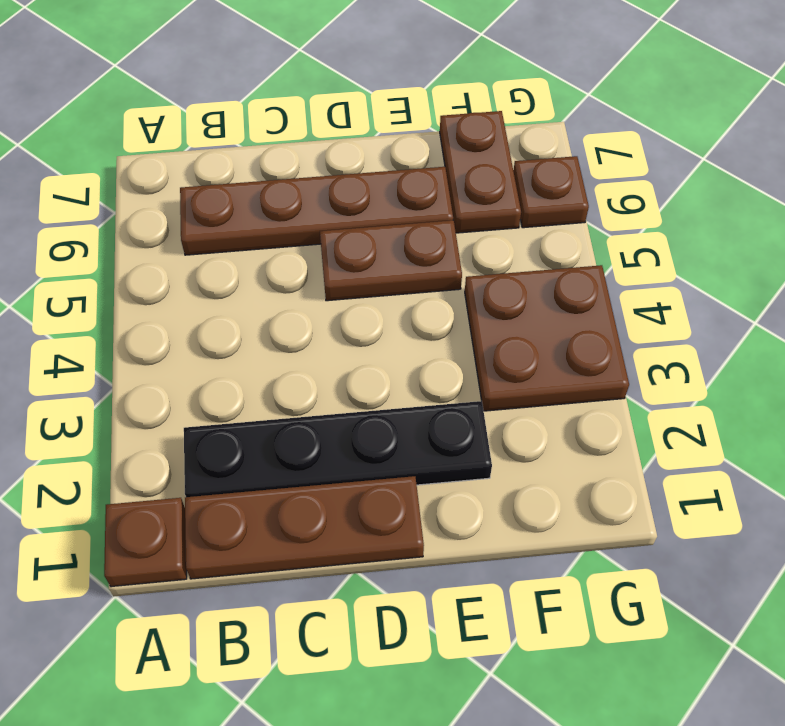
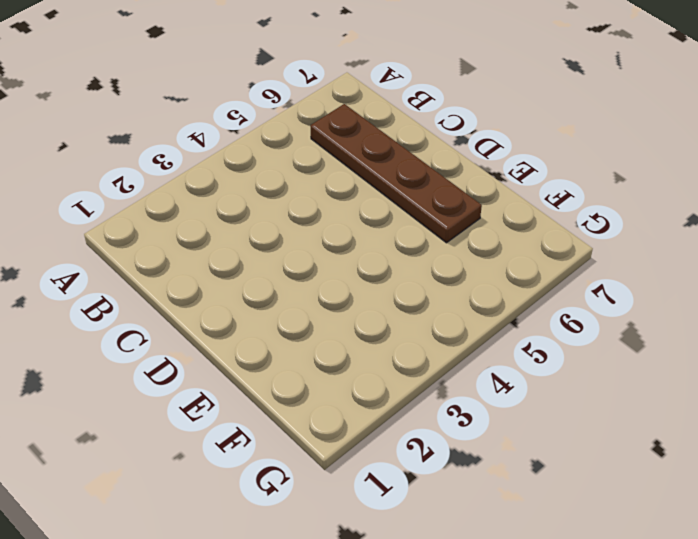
none -> brown 1x1 plate [104,498,187,587]
none -> brown 1x3 plate [185,476,424,579]

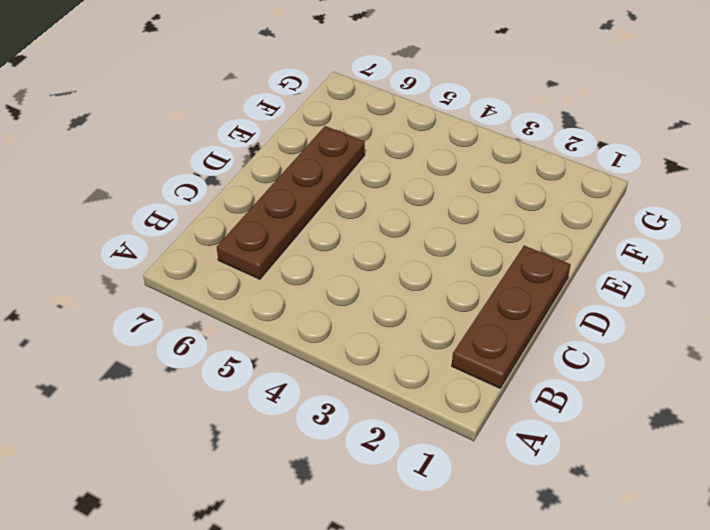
none -> brown 1x1 plate [104,498,187,587]
none -> black 1x4 plate [184,401,492,497]

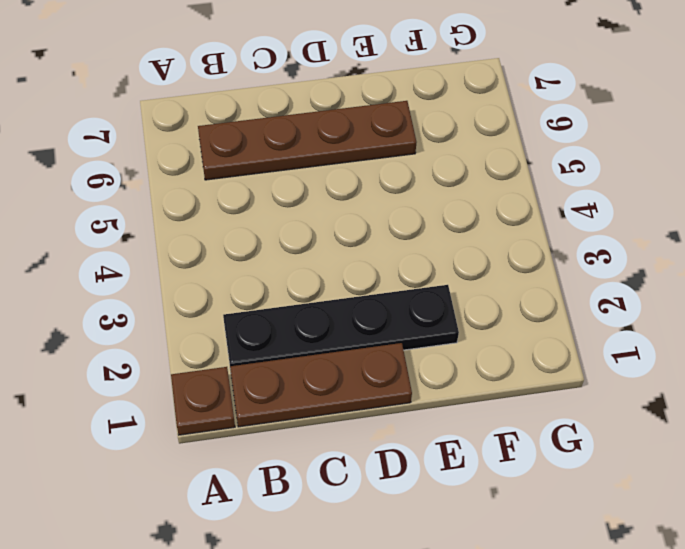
none -> brown 1x2 plate [320,220,462,301]
none -> brown 2x2 plate [465,265,629,411]

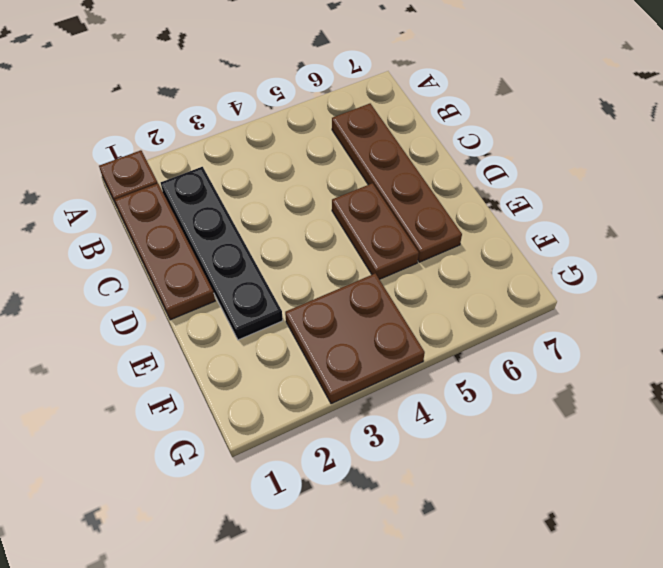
none -> brown 1x2 plate [440,111,521,233]
none -> brown 1x1 plate [513,156,589,228]

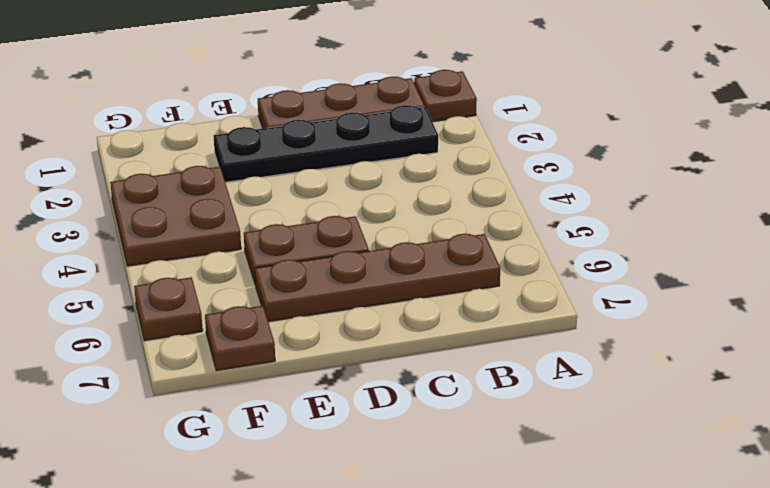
brown 1x1 plate [205,306,275,371] -> brown 1x2 plate [440,111,521,233]

